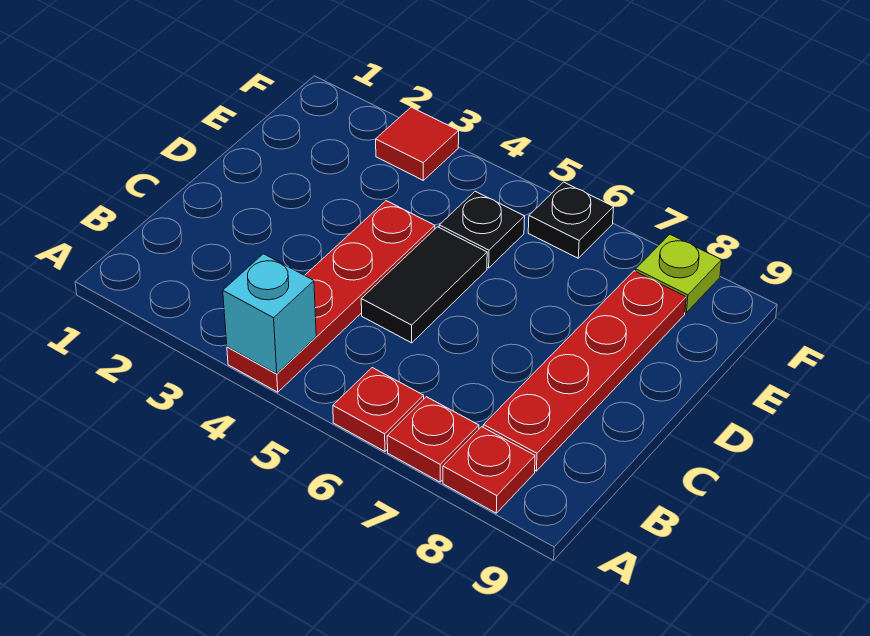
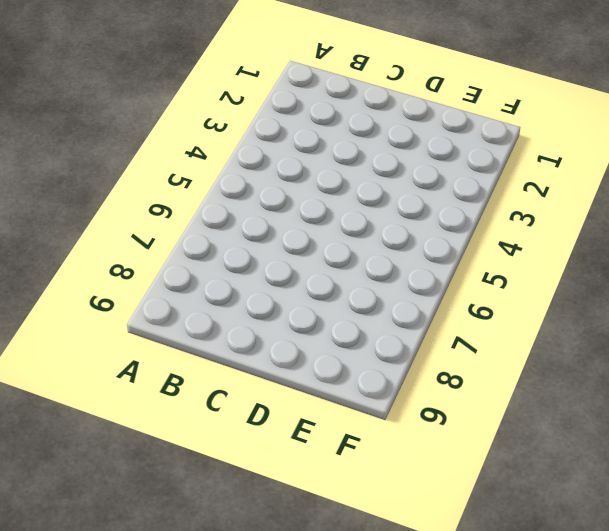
none -> red 1x4 plate [227,201,435,392]
none -> red 1x1 plate [333,368,424,451]

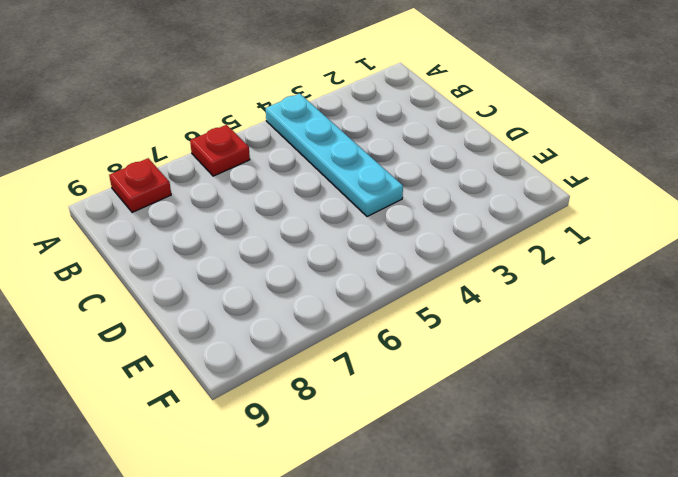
cyan 1x4 plate [266,93,403,217] -> red 1x4 plate [227,201,435,392]
none -> red 1x1 plate [387,397,479,482]
none -> red 1x4 plate [483,271,686,471]

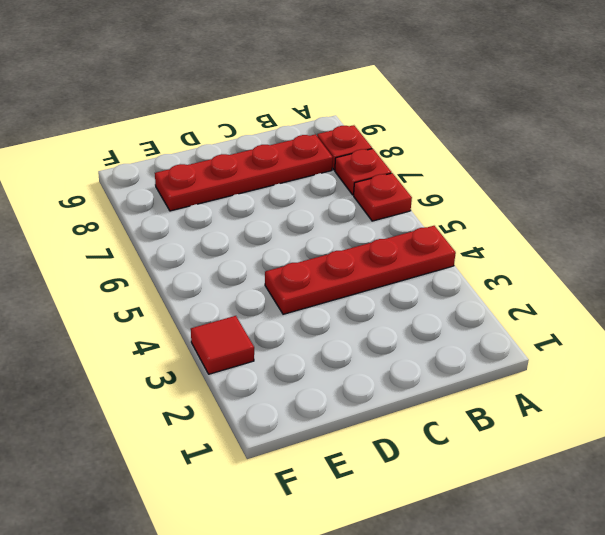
none -> black 1x2 tile [361,227,487,343]
none -> black 1x1 plate [439,191,525,268]

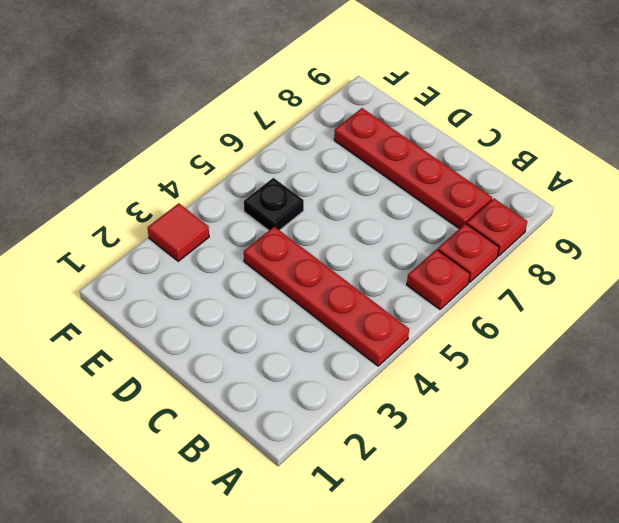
none -> black 1x2 tile [361,227,487,343]
none -> black 1x1 plate [528,182,614,258]

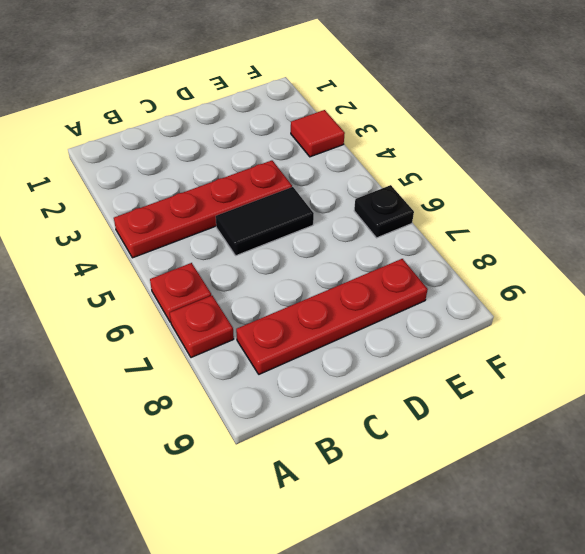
none -> red 1x1 plate [443,427,535,513]
none -> black 1x1 plate [439,191,525,268]

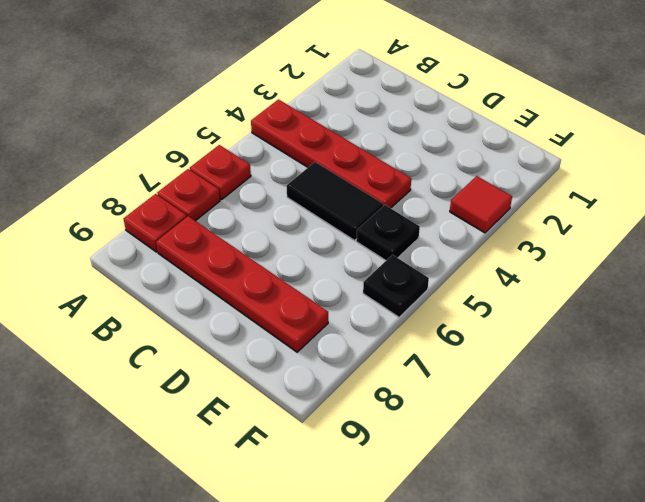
none -> lime 1x1 plate [636,234,722,312]
none -> cyan 1x1 brick [223,254,316,374]

